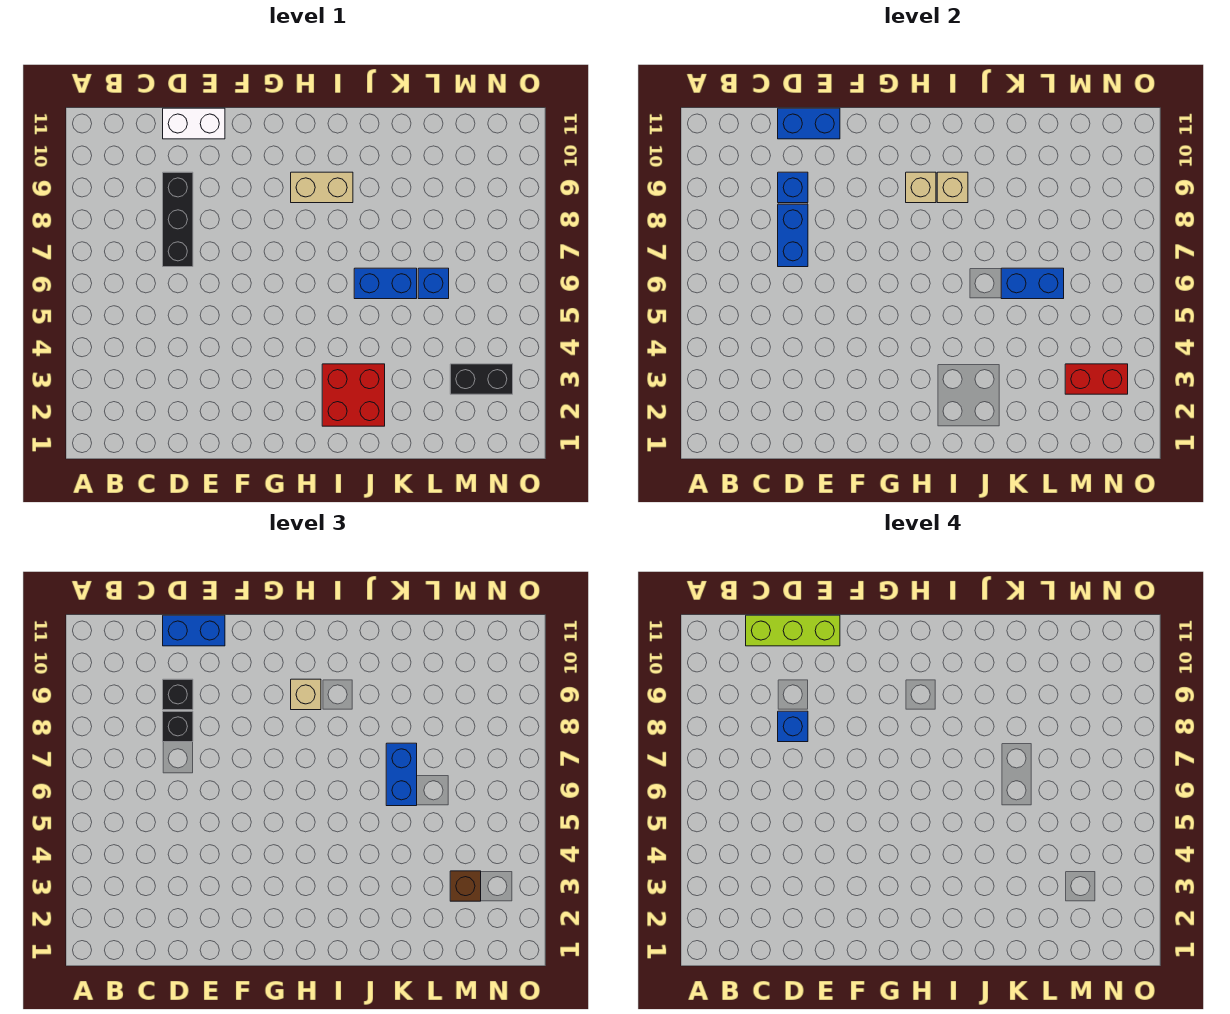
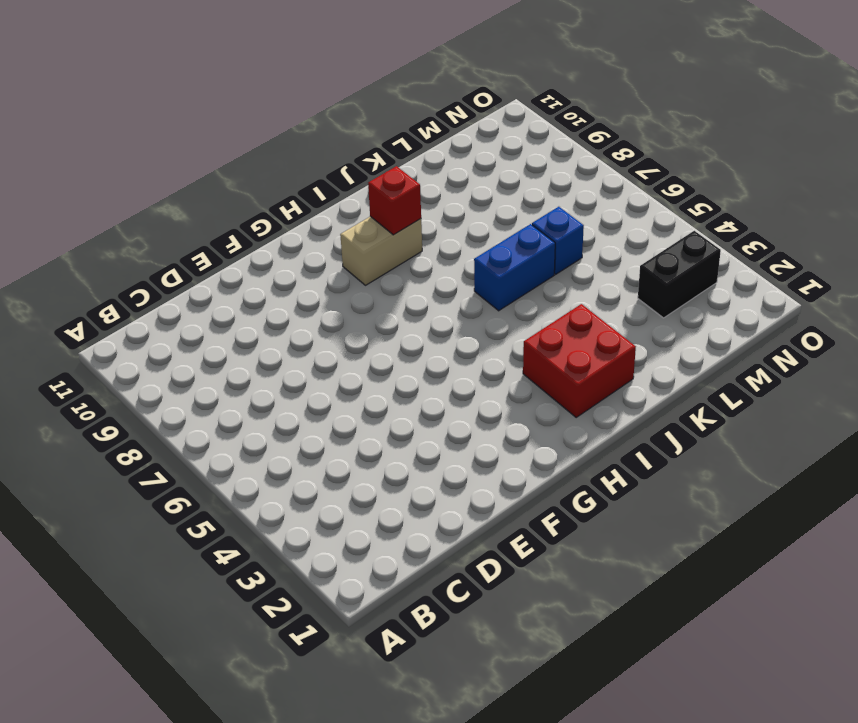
red 1x1 brick [368,166,421,235] -> tan 1x1 brick [937,172,968,203]
none -> black 1x3 brick [163,172,193,267]
none -> white 1x2 brick [163,108,225,139]
none -> blue 1x2 brick [778,204,808,267]

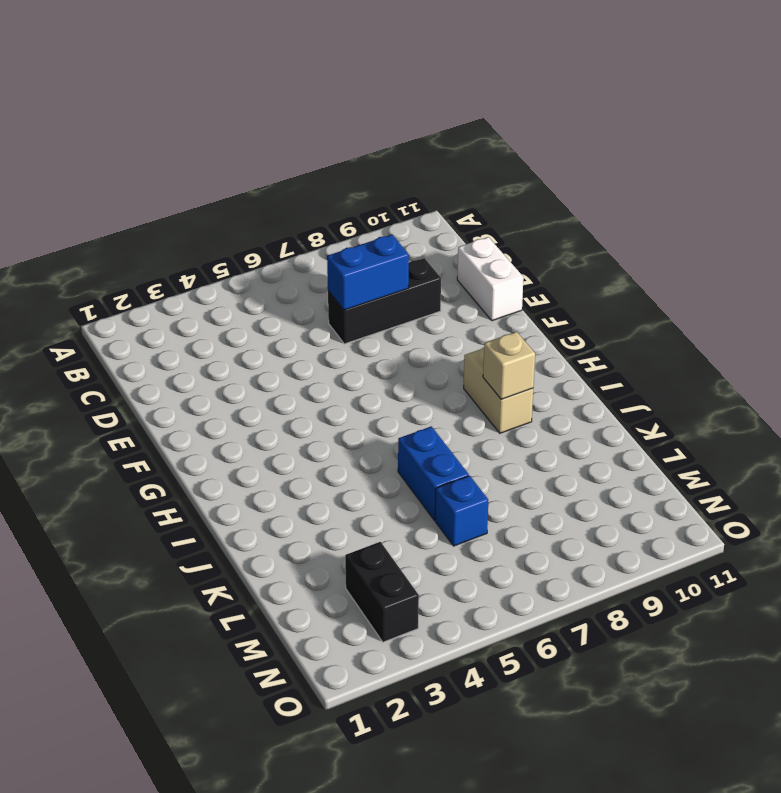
none -> red 2x2 brick [322,364,385,426]
none -> blue 1x1 brick [778,172,808,203]
none -> blue 1x2 brick [778,108,840,139]

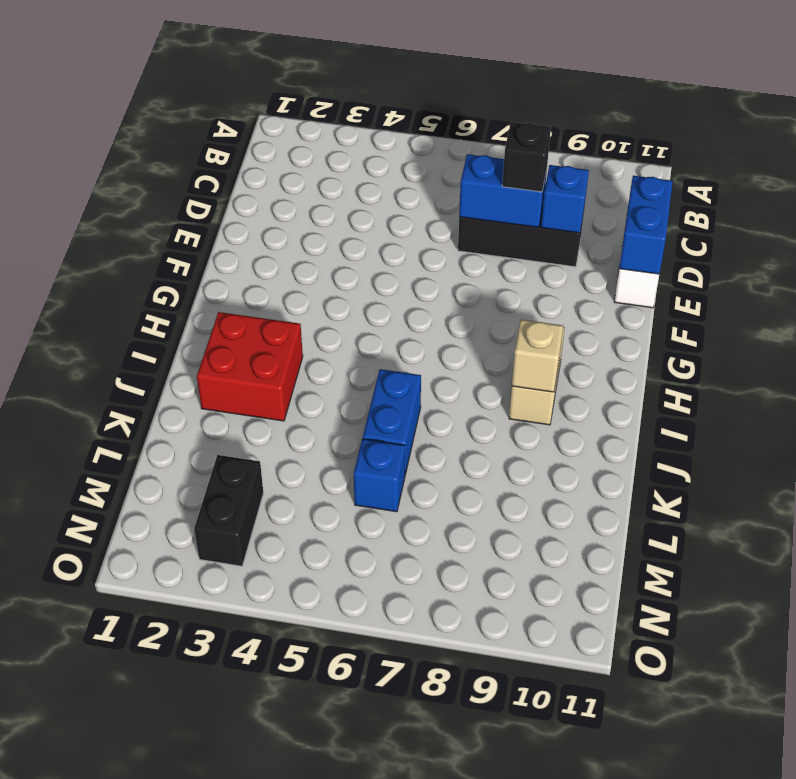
none -> tan 1x1 brick [906,172,936,203]
none -> blue 1x2 brick [1001,268,1064,299]
none -> red 1x2 brick [1065,364,1128,394]

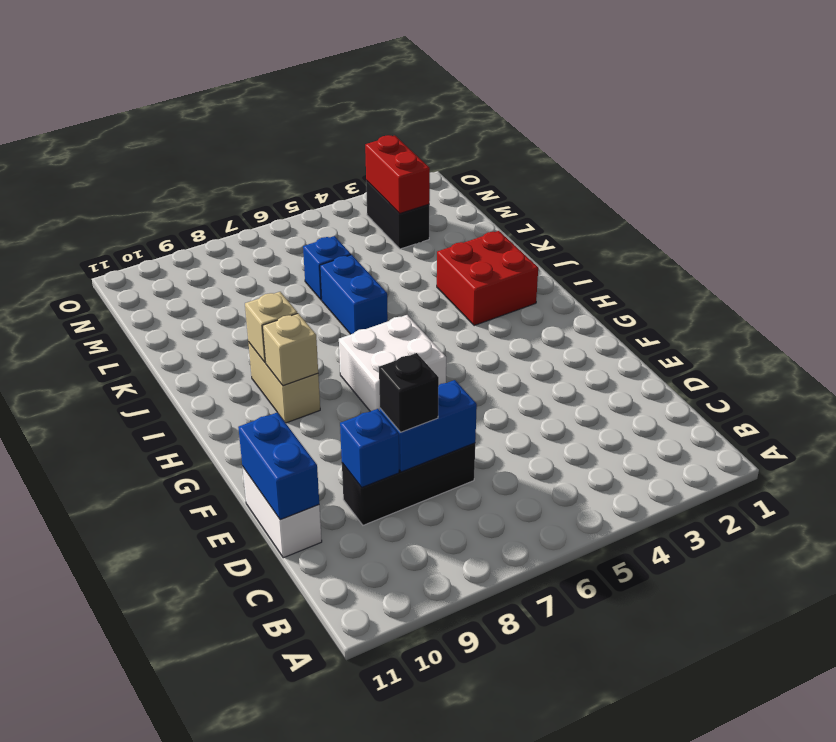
white 2x2 brick [339,315,446,411] -> none
none -> blue 1x2 brick [1001,268,1064,299]
none -> black 1x1 brick [163,679,193,710]
none -> blue 1x2 brick [163,615,225,646]

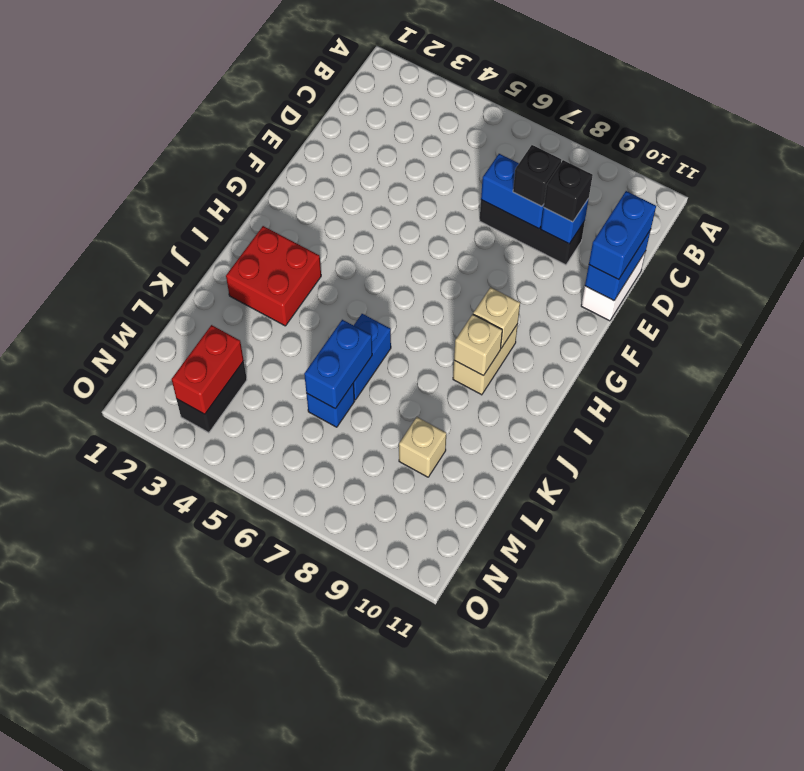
tan 1x1 brick [399,417,446,477] -> tan 1x1 brick moved to [291,679,321,710]
none -> blue 1x2 brick [386,743,417,806]
none -> brown 1x1 brick [450,871,481,901]
none -> lime 1x3 brick [746,615,840,646]

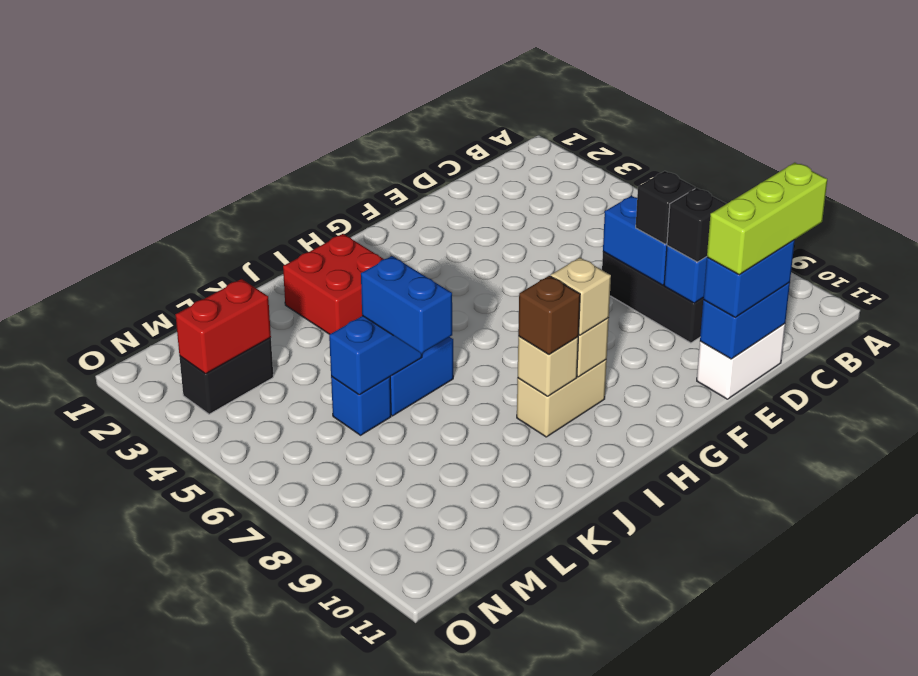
brown 1x1 brick [518,276,580,355] -> brown 1x1 brick moved to [450,871,481,901]
none -> blue 1x1 brick [778,711,808,742]

